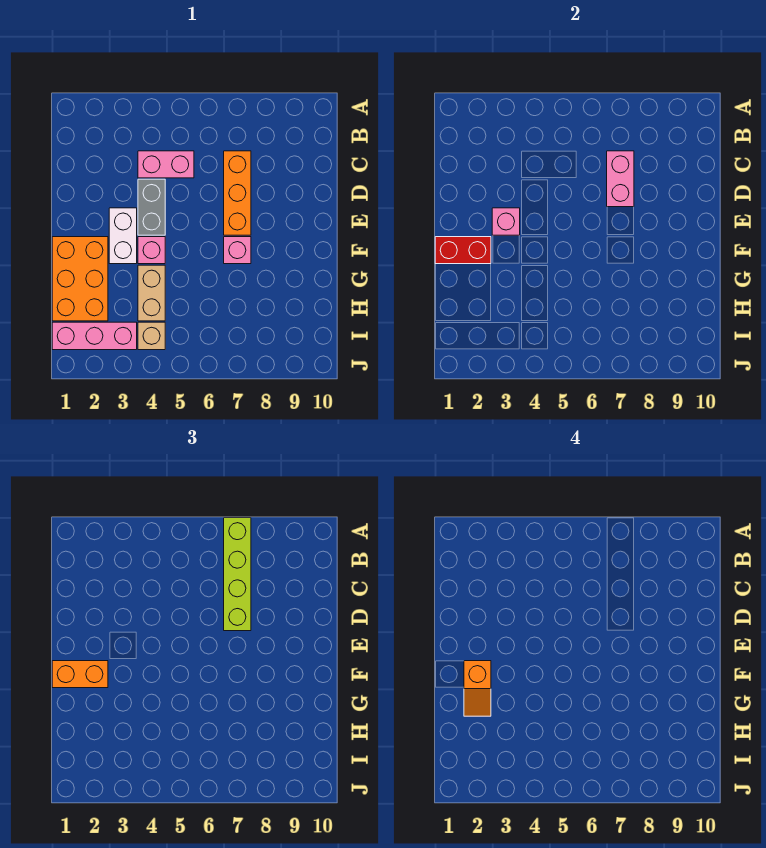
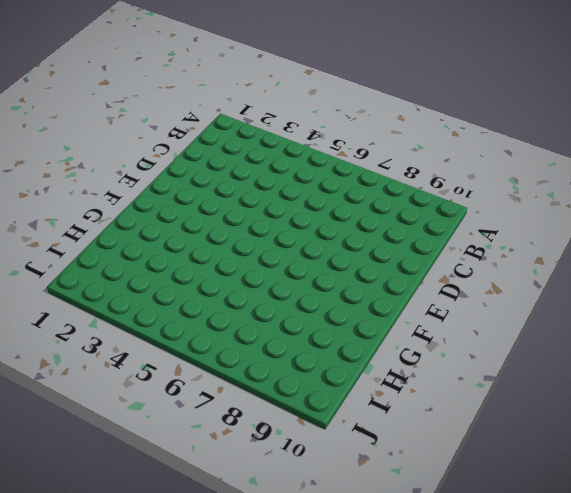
none -> pink 1x2 brick [138,151,194,178]
none -> orange 1x3 brick [224,151,251,235]
none -> grey 1x2 brick [138,179,165,235]

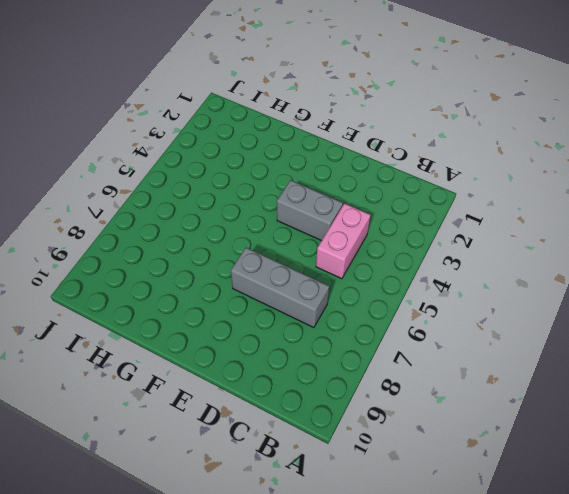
grey 1x3 brick [231,248,329,328] -> orange 1x3 brick [224,151,251,235]
none -> white 1x2 brick [109,208,137,264]
none -> orange 2x3 brick [52,237,108,321]
none -> pink 1x1 brick [138,237,165,264]

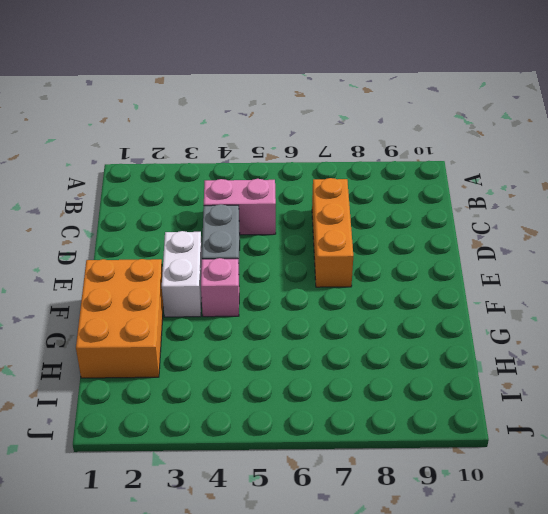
none -> pink 1x1 brick [224,237,251,264]
none -> tan 1x2 brick [138,265,165,321]
none -> pink 1x3 brick [52,322,137,350]

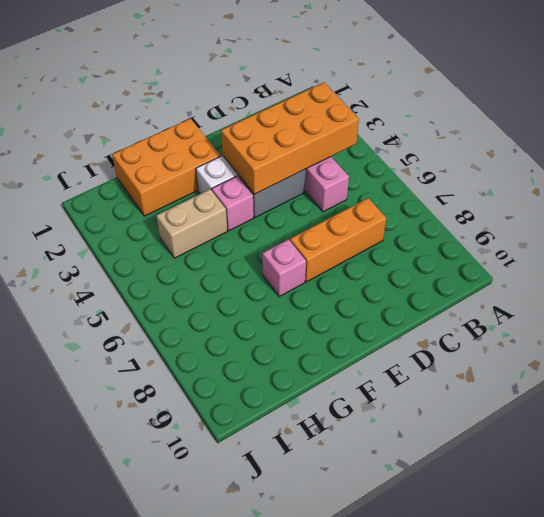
orange 2x4 brick [221,82,359,194] -> pink 1x1 brick [492,208,520,235]
none -> pink 1x3 brick [52,322,137,350]
none -> tan 1x1 brick [138,322,165,350]
none -> pink 1x2 brick [607,151,634,207]

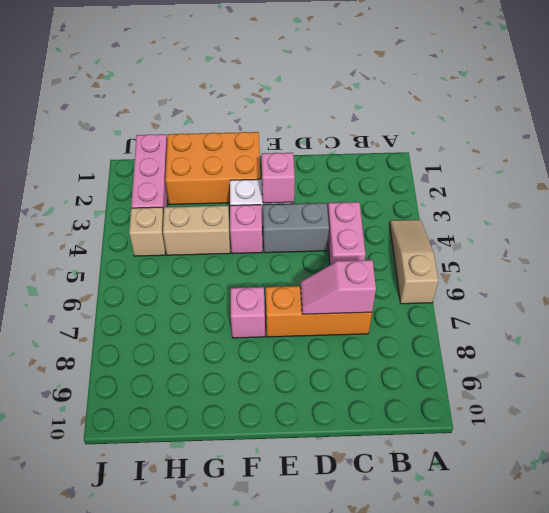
tan 1x3 slope [390,220,438,304] -> none
pink 1x2 slope [301,260,376,314] -> pink 1x2 brick [607,151,634,207]
none -> red 1x2 brick [435,237,491,264]
none -> lime 1x4 brick [224,518,251,631]
none -> orange 1x2 brick [52,661,108,688]

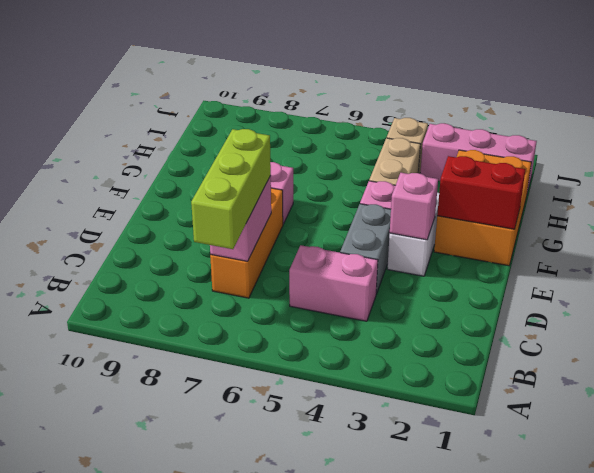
lime 1x3 brick [191,129,271,249] -> lime 1x4 brick [224,518,251,631]
none -> orange 1x2 brick [52,661,108,688]
none -> orange 1x2 slope [464,661,491,716]

